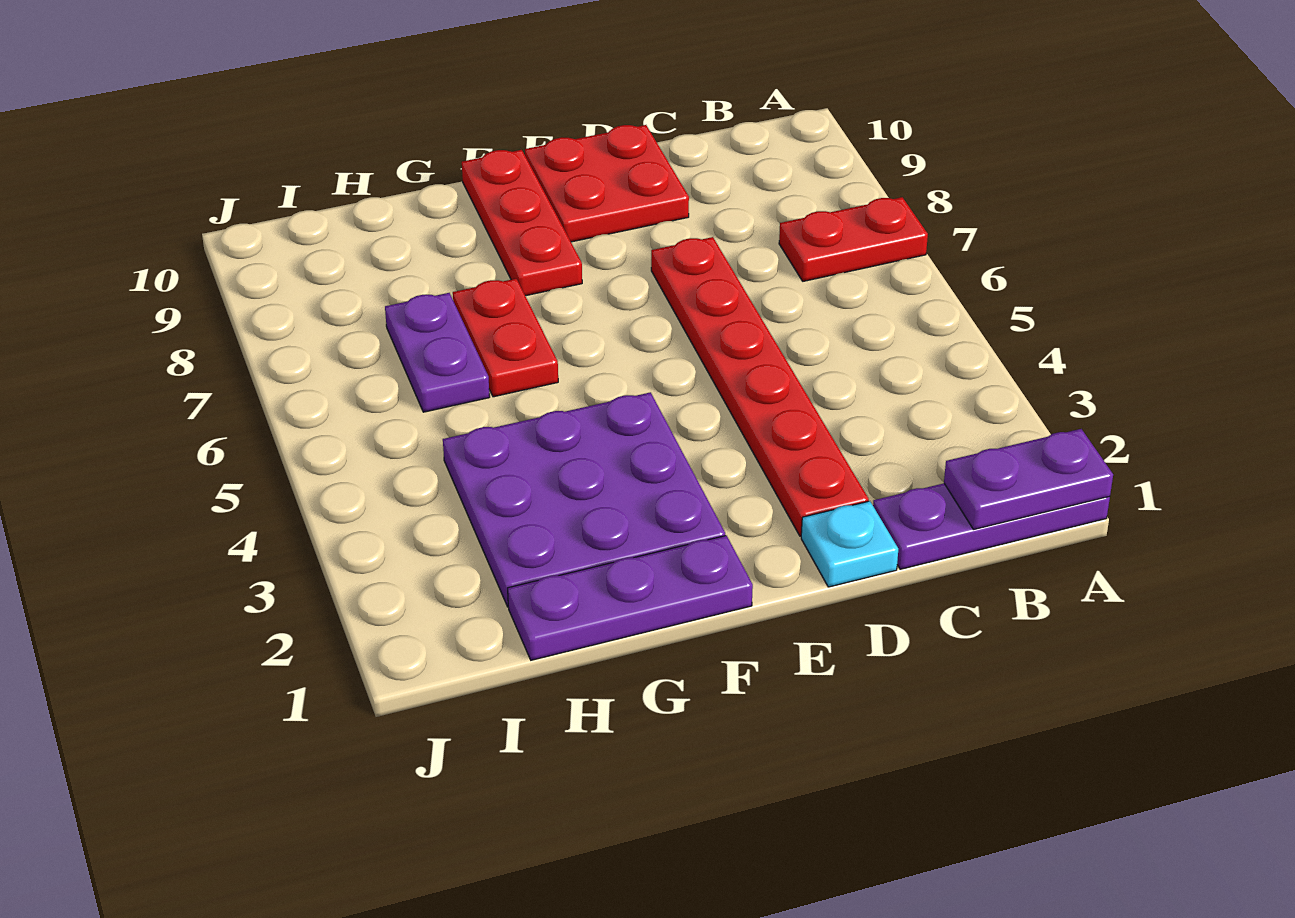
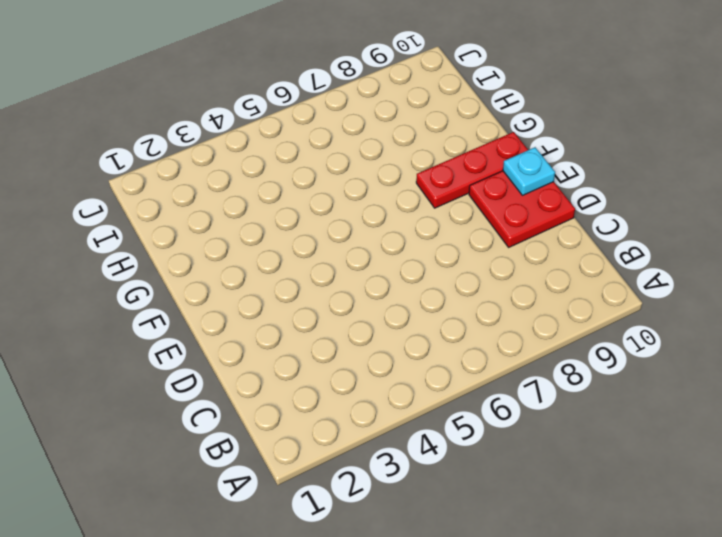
cyan 1x1 plate [503,147,555,195] -> cyan 1x1 plate moved to [801,501,898,587]
none -> purple 1x3 plate [873,483,1110,569]
none -> red 1x2 plate [779,197,928,281]

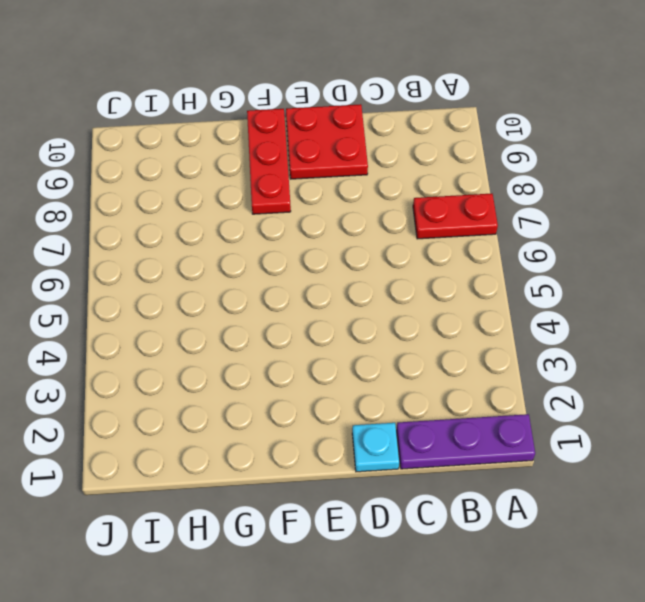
none -> red 1x6 plate [651,237,869,536]
none -> purple 1x3 plate [508,535,753,660]

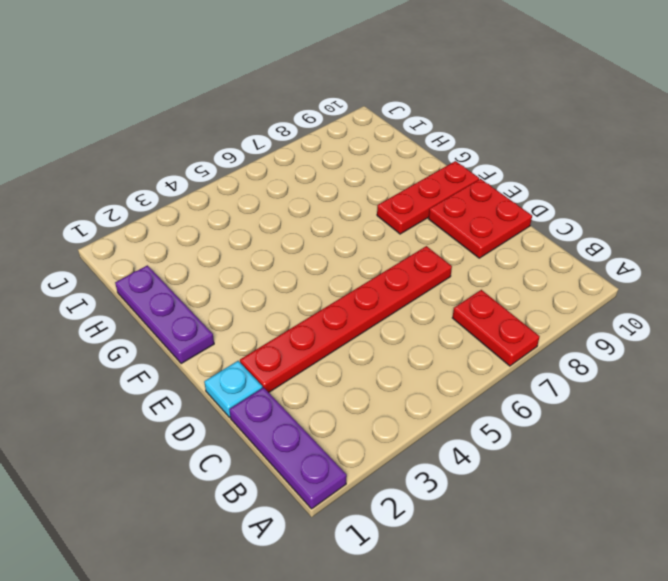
none -> purple 3x3 plate [443,392,725,607]
none -> red 1x2 plate [453,279,558,397]

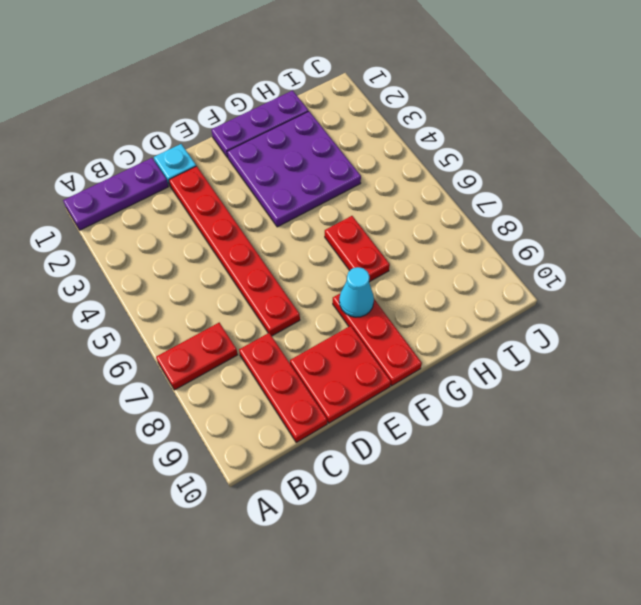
red 1x3 plate [239,333,327,442] -> none
cyan 1x1 cone [339,267,374,317] -> none
none -> purple 1x2 plate [385,293,490,412]
none -> purple 1x2 plate [944,429,1113,530]

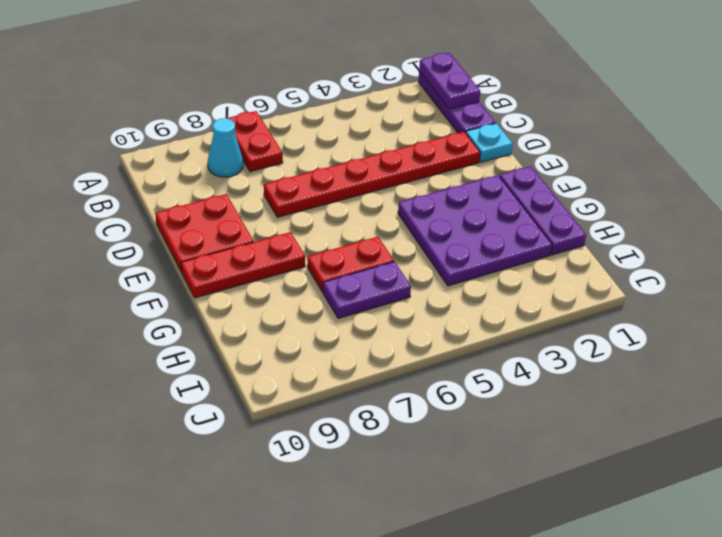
cyan 1x1 cone [208,118,243,177] -> none

